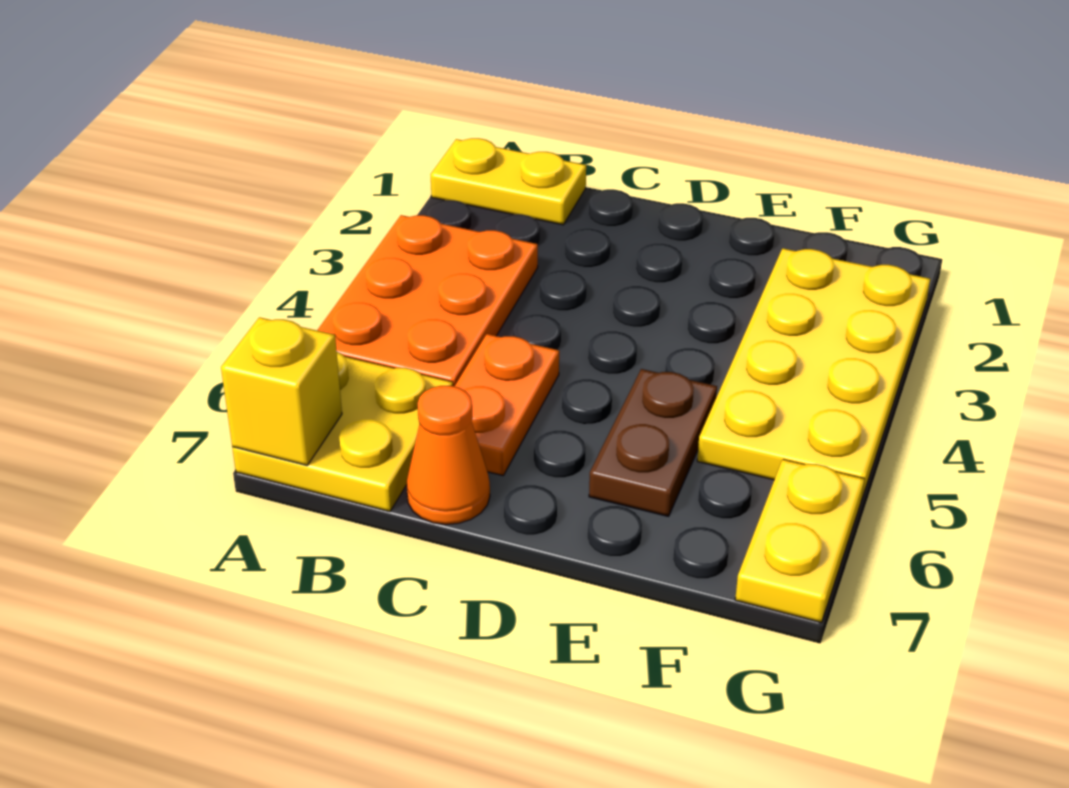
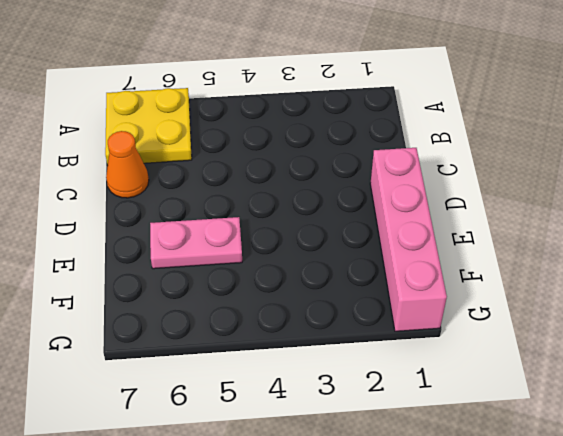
pink 1x4 brick [370,148,447,331] -> none
pink 1x2 plate [150,217,242,269] -> brown 1x2 plate [589,369,717,516]
none -> yellow 1x2 plate [431,138,586,225]
none -> orange 2x3 plate [317,215,538,386]

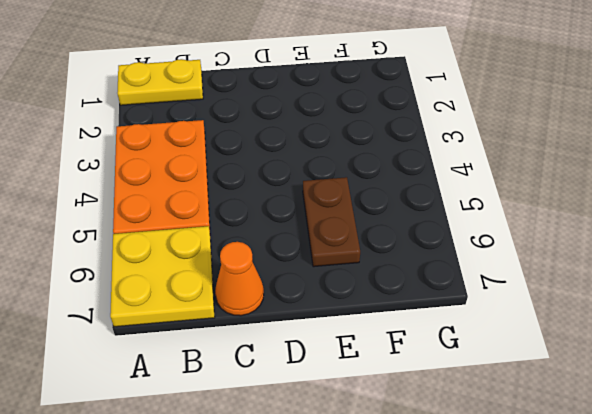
none -> orange 1x2 plate [455,334,559,476]
none -> yellow 2x4 plate [697,248,930,500]

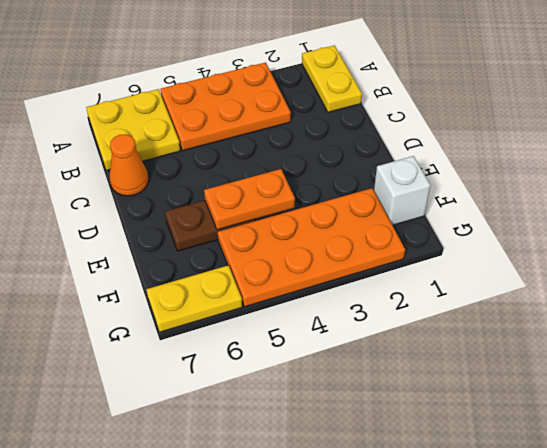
orange 1x2 plate [204,169,295,230] -> orange 1x2 plate moved to [455,334,559,476]
white 1x1 brick [374,156,431,225] -> none
orange 2x4 plate [218,188,405,307] -> yellow 2x4 plate [697,248,930,500]
none -> yellow 1x1 brick [221,317,342,465]

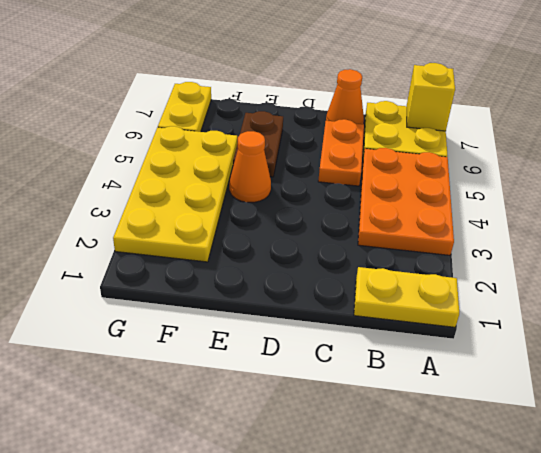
orange 1x1 cone [229,131,271,202] -> none

